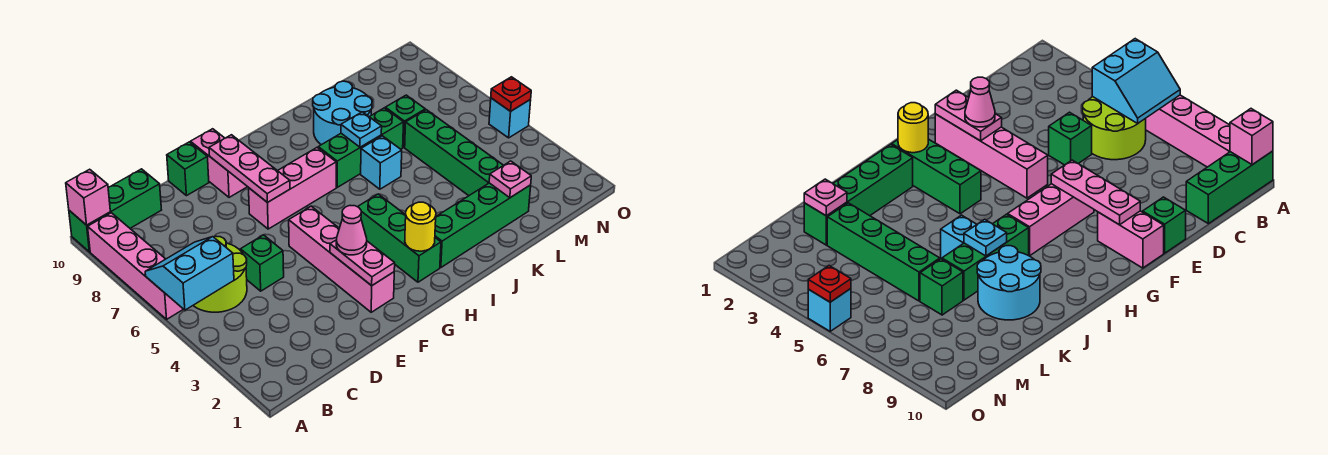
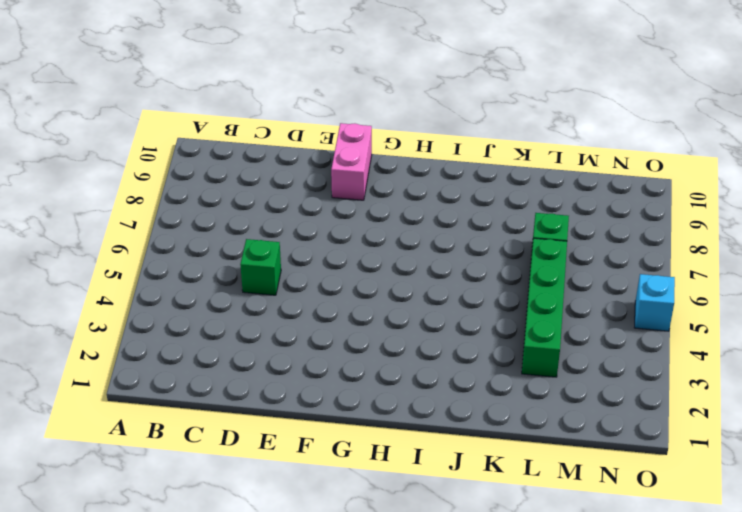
none -> pink 1x4 brick [88,213,183,319]
none -> green 1x3 brick [69,169,161,252]
none -> lime 2x2 round brick [193,236,247,312]

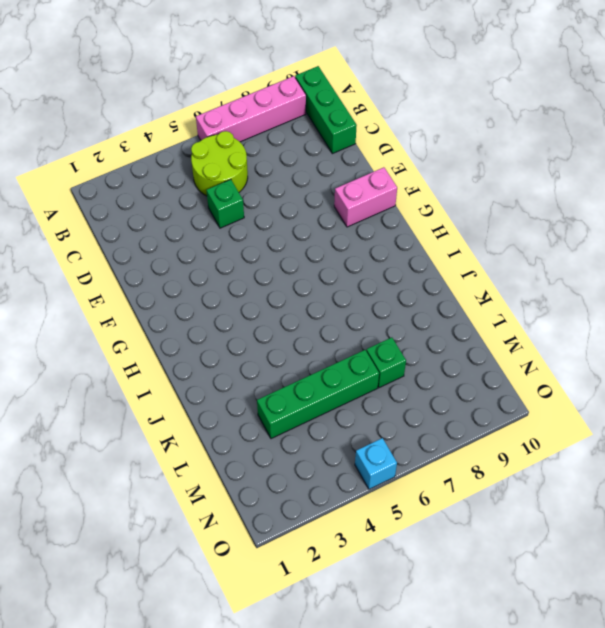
none -> green 1x1 brick [167,142,209,196]
none -> pink 1x4 brick [289,206,394,312]
none -> pink 1x3 brick [249,148,336,229]

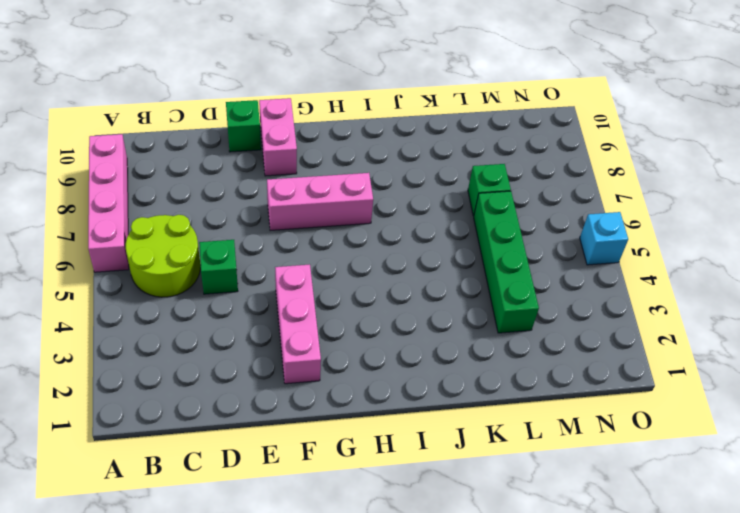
pink 1x3 brick [275,264,321,384] -> pink 1x4 brick [289,206,394,312]
none -> green 1x3 brick [69,169,161,252]
none -> green 1x3 brick [358,194,441,282]
none -> green 1x4 brick [435,183,531,267]

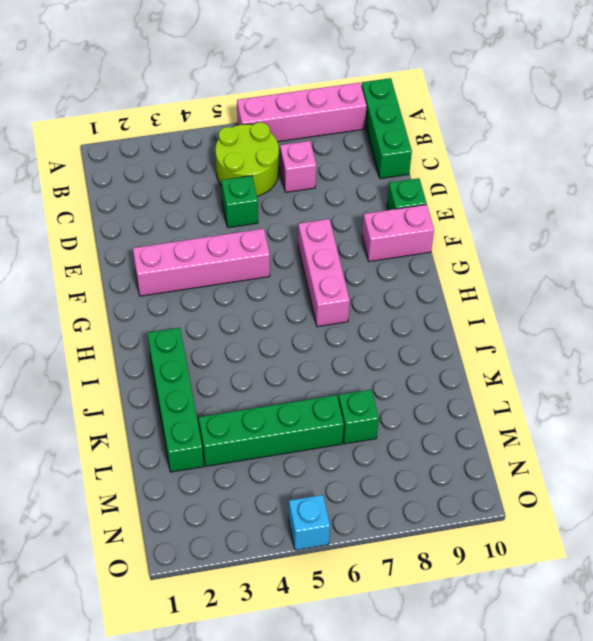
pink 1x1 brick [280,141,316,192] -> pink 1x1 brick moved to [66,169,110,225]
none -> green 1x3 brick [358,194,441,282]
none -> green 1x3 brick [318,108,403,187]
none -> cyan 1x1 brick [361,136,402,189]

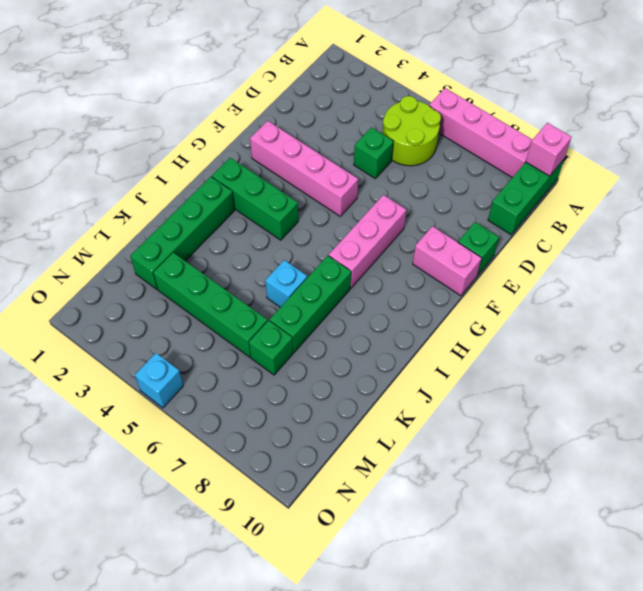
none -> cyan 2x2 round brick [313,81,372,145]
none -> cyan 2x2 slope [145,237,234,310]
none -> pink 1x2 plate [330,240,395,286]

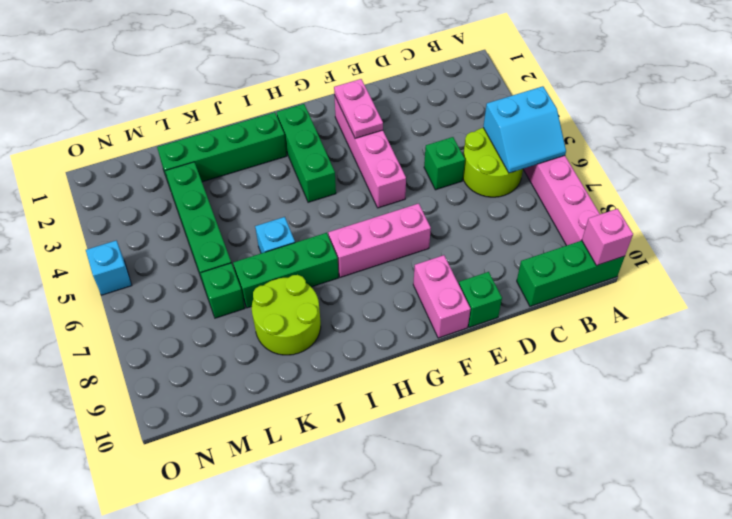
lime 2x2 round brick [252,275,321,355] -> cyan 2x2 round brick [313,81,372,145]
none -> pink 1x3 plate [209,135,290,203]
none -> yellow 1x1 round brick [405,202,436,251]
none -> cyan 1x1 plate [341,112,382,147]

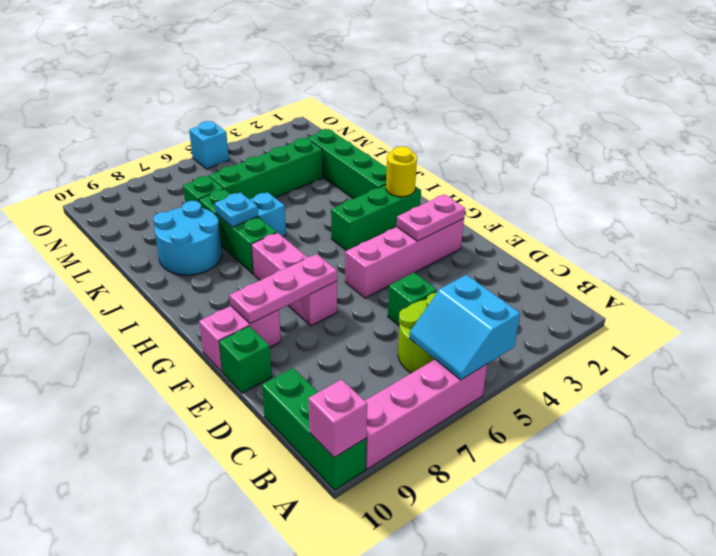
none -> pink 1x1 plate [489,161,531,198]
none -> red 1x1 plate [491,77,531,111]
none -> pink 1x1 cone [336,206,367,255]

